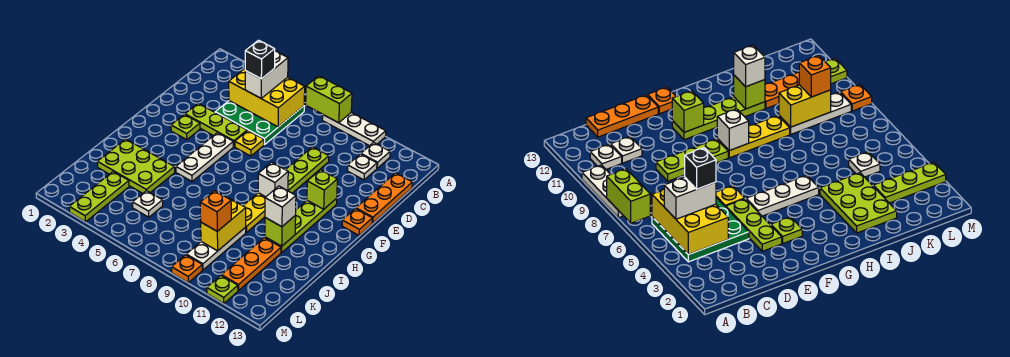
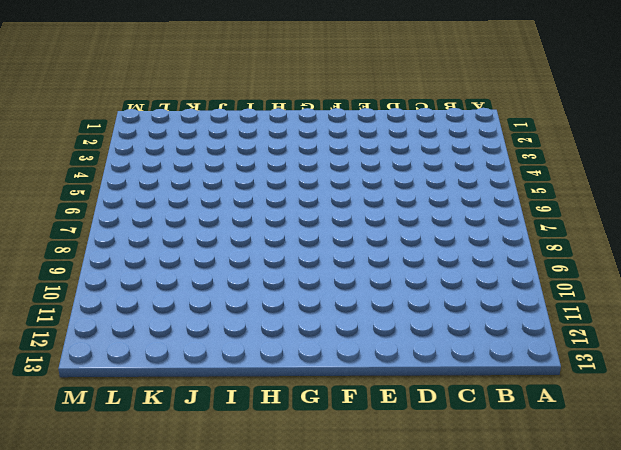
none -> white 1x3 plate [322,113,386,146]
none -> green 3x3 plate [215,101,304,145]
none -> white 1x1 plate [361,142,390,168]
none -> white 1x1 plate [347,154,377,180]

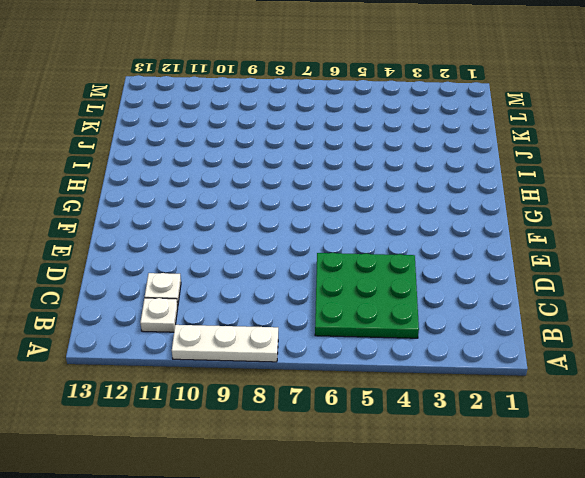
none -> orange 1x3 plate [356,173,412,223]
none -> lime 1x3 plate [286,147,329,193]
none -> lime 1x3 plate [185,103,247,147]
none -> yellow 1x1 plate [235,131,264,156]

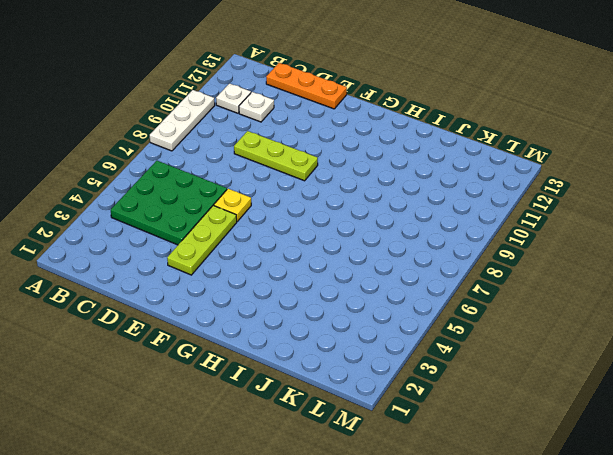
none -> lime 1x1 plate [171,114,200,140]
none -> white 1x3 plate [176,133,233,181]
none -> lime 1x4 plate [265,198,337,252]
none -> orange 1x1 plate [342,209,372,235]

